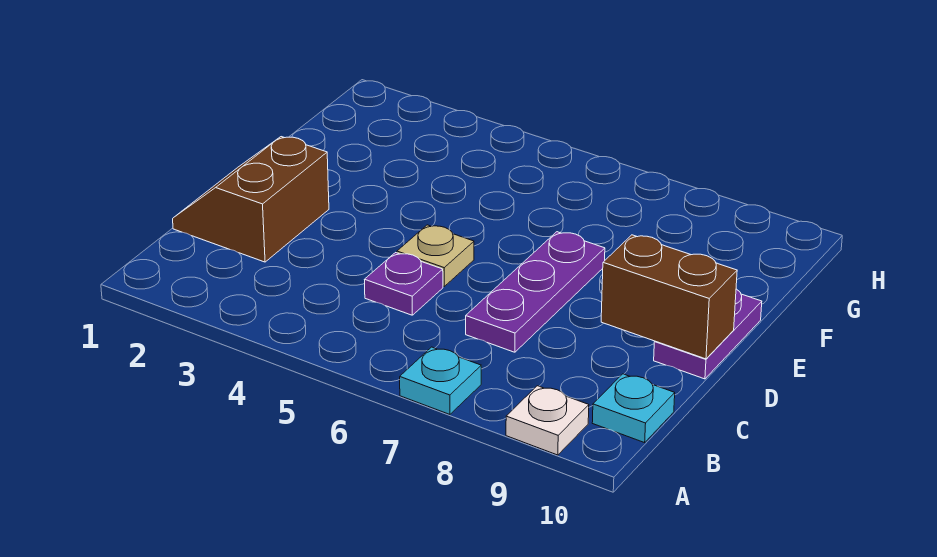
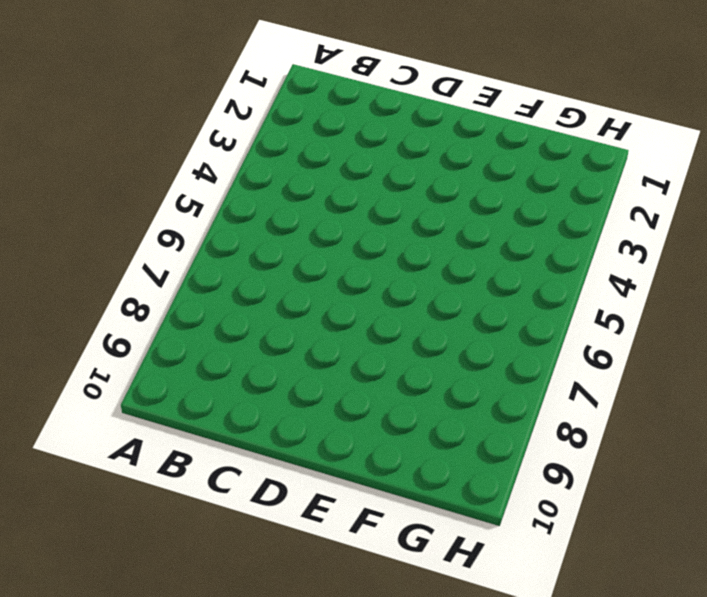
none -> cyan 1x1 plate [400,347,481,414]
none -> white 1x1 plate [506,386,589,455]

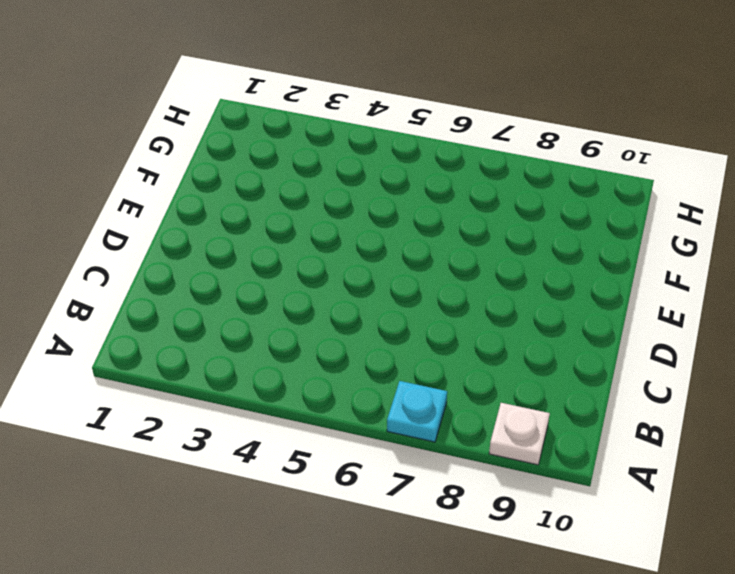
none -> cyan 1x1 plate [592,374,675,443]
none -> brown 2x2 slope [173,137,329,262]

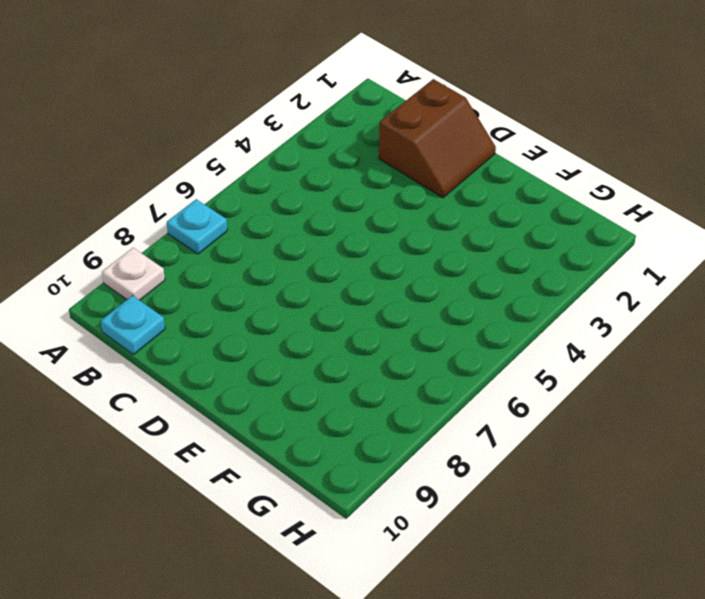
brown 2x2 slope [379,79,496,198] -> brown 2x2 slope turned to [173,137,329,262]
none -> purple 1x1 plate [364,253,443,315]
none -> purple 1x3 plate [466,232,605,352]

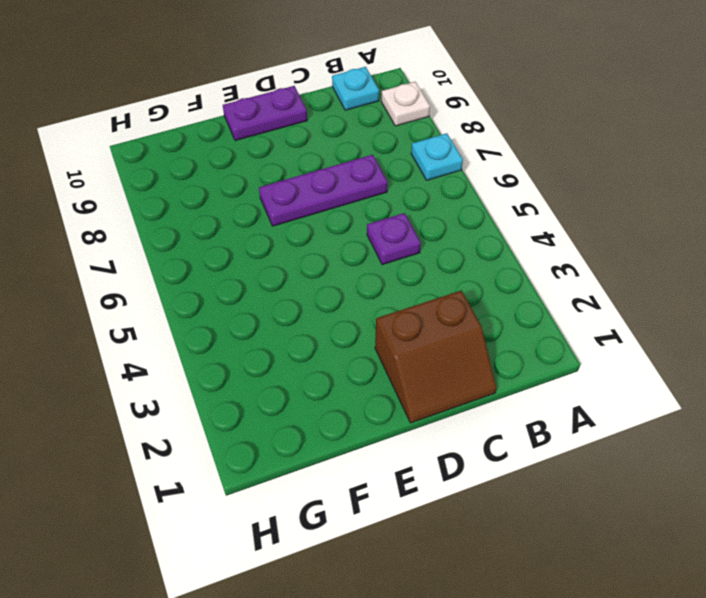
none -> tan 1x1 plate [397,225,474,286]
none -> brown 1x2 brick [601,235,737,359]

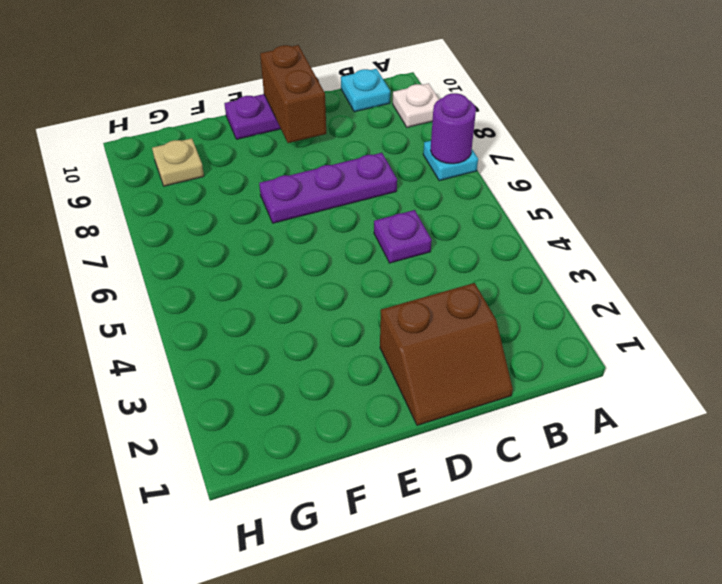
purple 1x1 round brick [430,93,476,164] -> none
tan 1x1 plate [152,138,204,186] -> tan 1x1 plate moved to [397,225,474,286]

